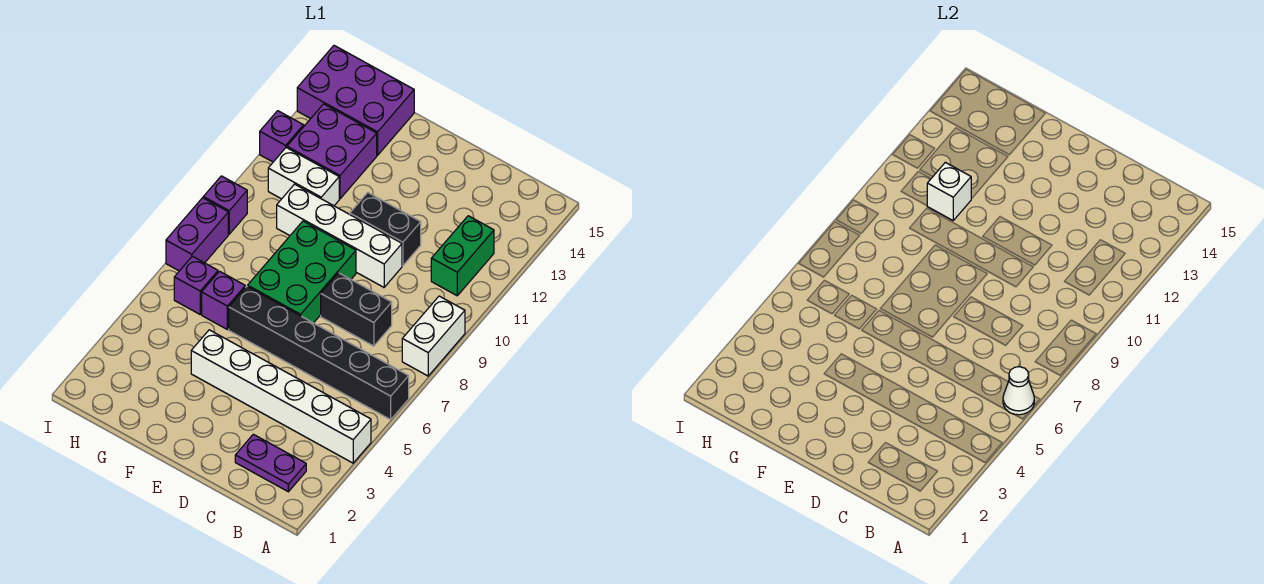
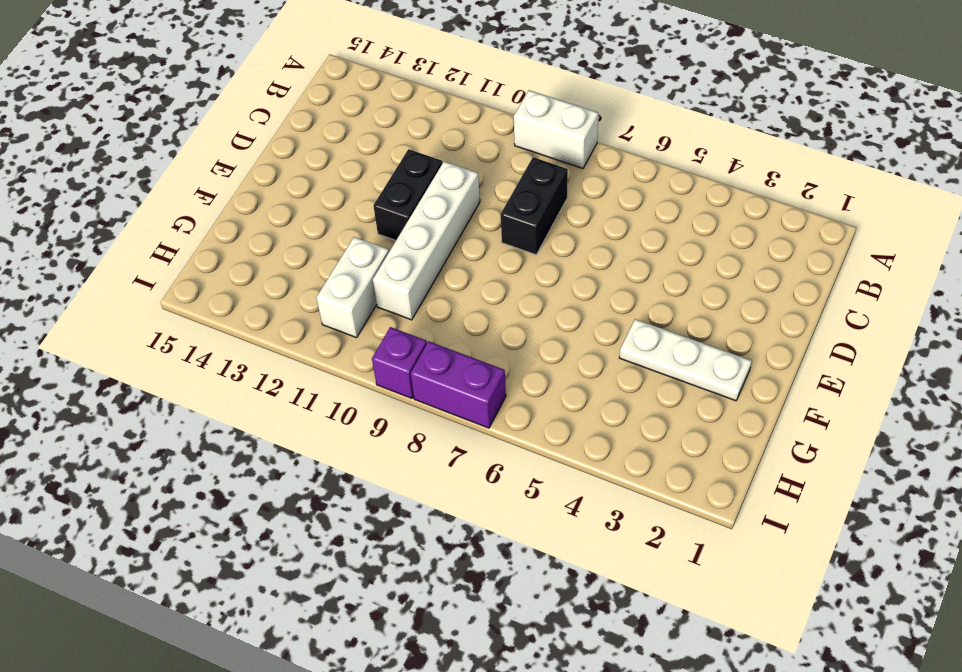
white 1x3 plate [619,319,752,401] -> white 1x6 brick [191,330,371,463]
none -> black 1x6 brick [229,286,409,420]
none -> purple 1x2 plate [235,434,306,492]
none -> green 1x2 brick [431,216,494,296]

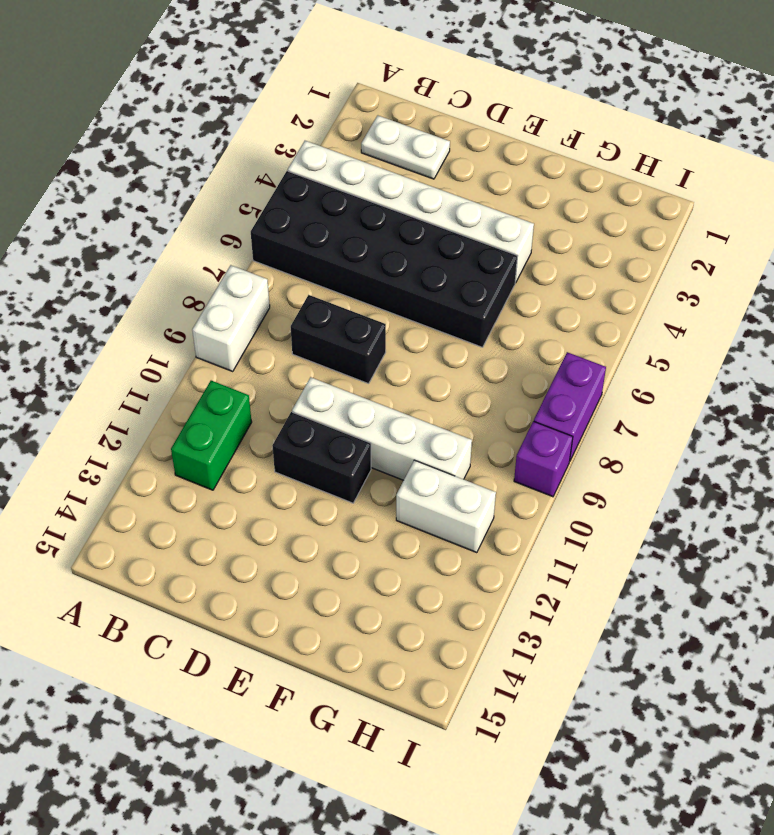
black 2x6 brick [251,171,517,347] -> black 1x6 brick [229,286,409,420]
white 1x2 plate [361,115,450,179] -> purple 1x2 plate [235,434,306,492]
none -> green 2x3 brick [248,221,356,323]
none -> purple 1x1 brick [202,271,245,329]
none -> purple 2x2 brick [287,104,377,199]

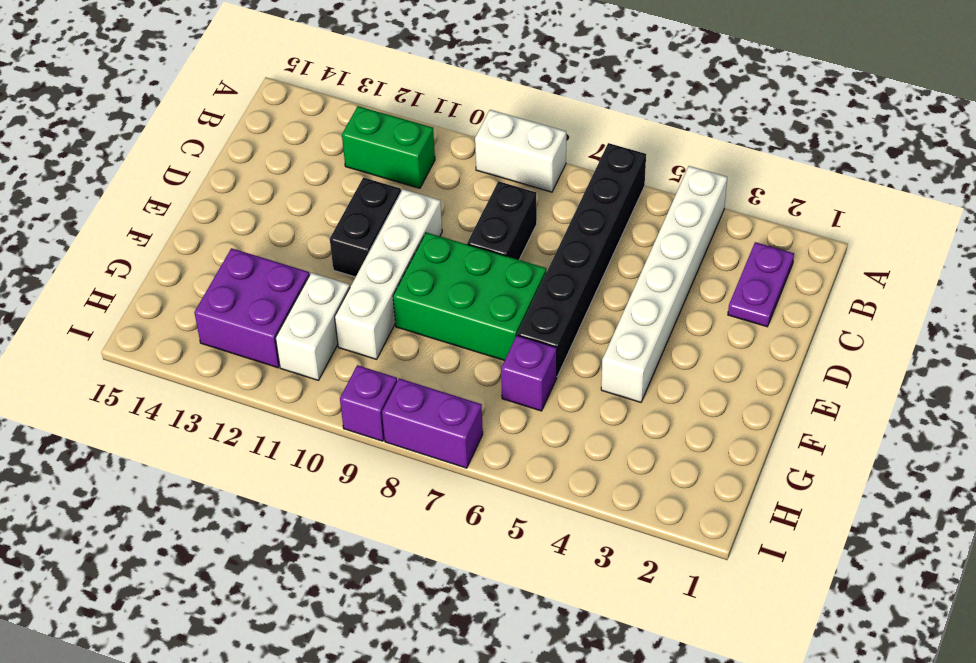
none -> purple 2x3 brick [297,46,414,155]
none -> purple 1x1 brick [174,256,218,314]
none -> purple 1x1 brick [260,111,304,162]

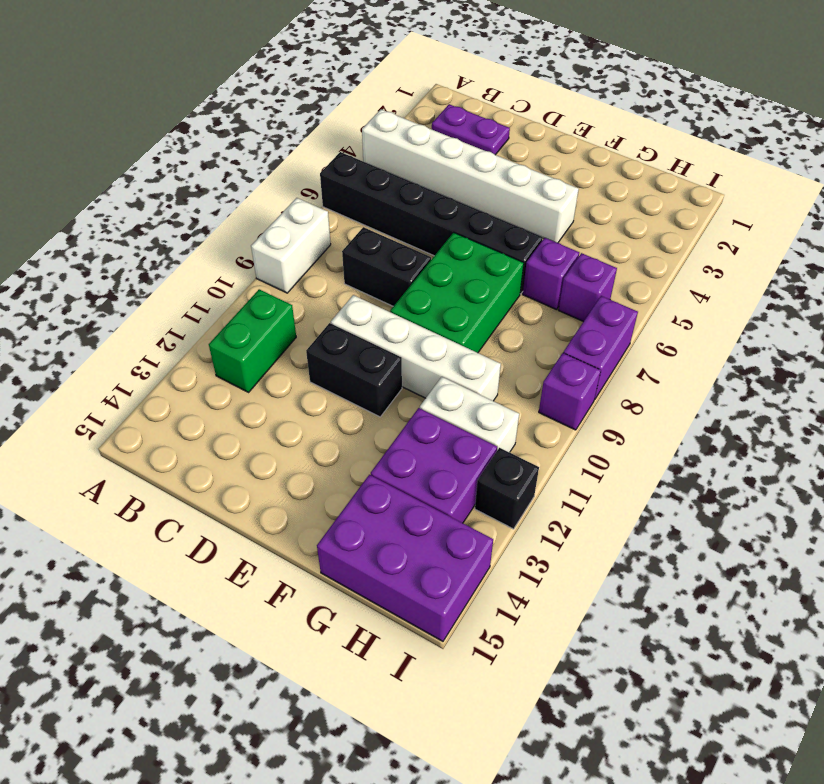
black 1x1 brick [475,448,539,529] -> purple 1x1 brick [260,111,304,162]
none -> white 1x1 cone [1003,367,1034,415]
none -> white 1x1 brick [927,162,971,220]

